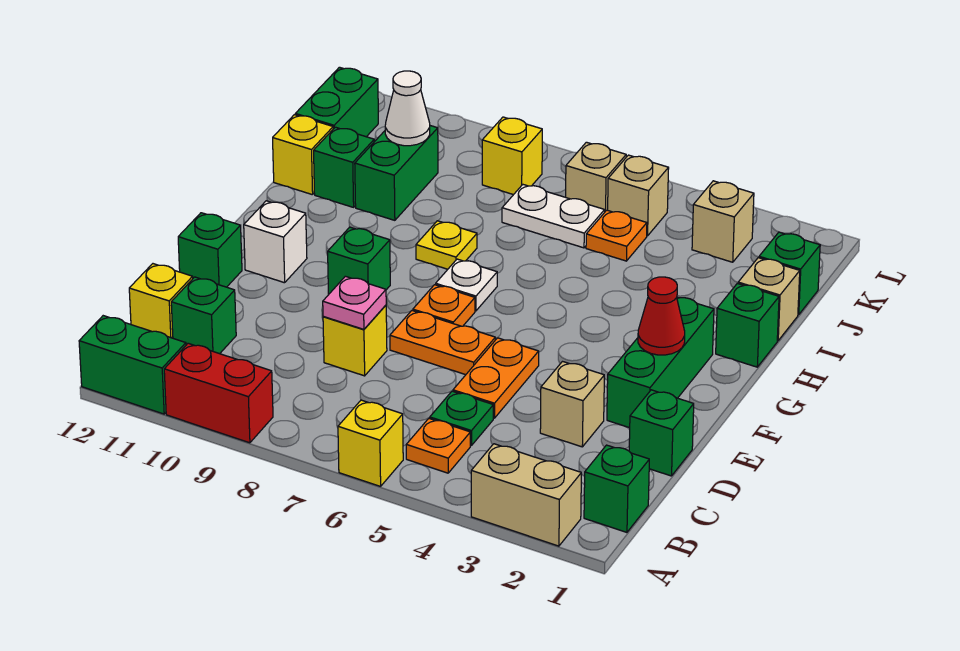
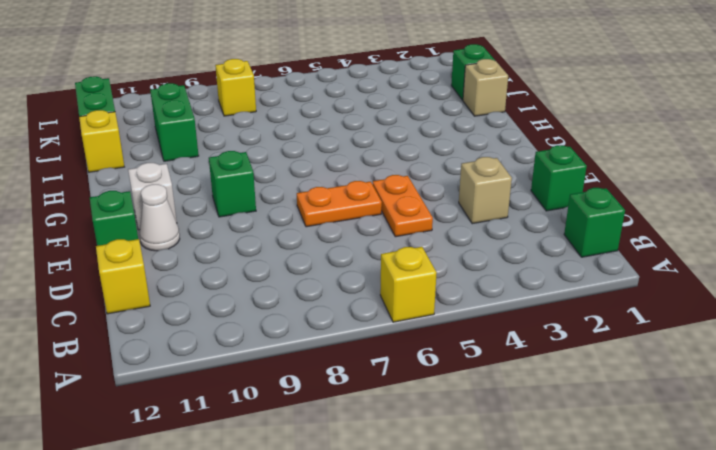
white 1x1 cone [140,184,180,251] -> white 1x1 cone moved to [385,71,430,146]
none -> tan 1x2 brick [471,444,581,546]
none -> red 1x2 brick [164,343,273,443]
none -> green 1x2 brick [79,316,186,414]
none -> orange 1x1 plate [406,418,470,473]

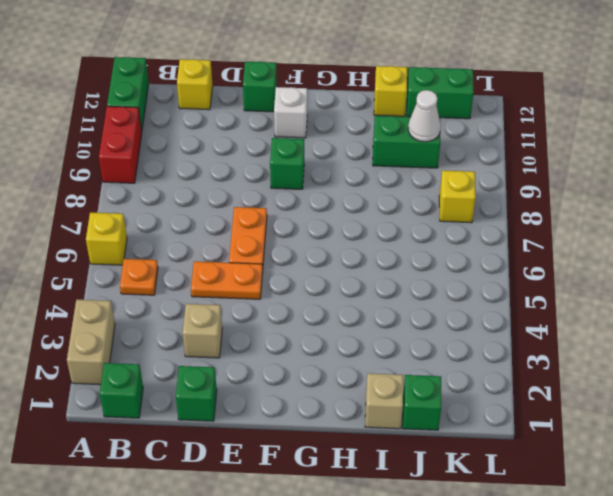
none -> green 1x1 plate [430,391,493,446]
none -> green 1x1 brick [171,277,236,354]
none -> yellow 1x1 brick [323,305,387,376]
none -> green 1x3 brick [607,297,714,428]

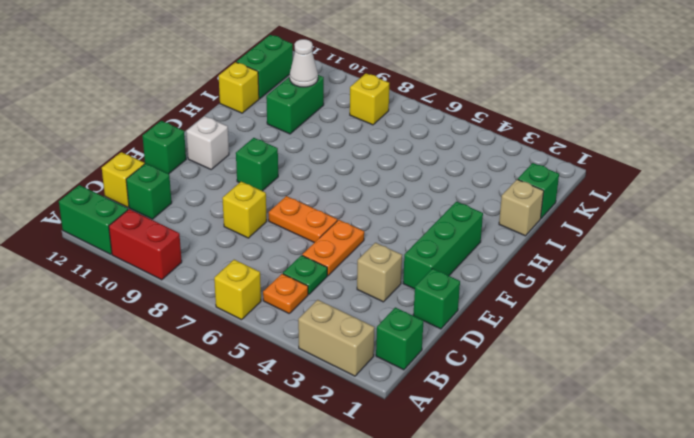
none -> orange 1x1 plate [413,285,475,326]
none -> white 1x1 plate [436,259,497,311]
none -> green 1x1 brick [716,283,779,367]
none -> yellow 1x1 plate [416,221,477,269]

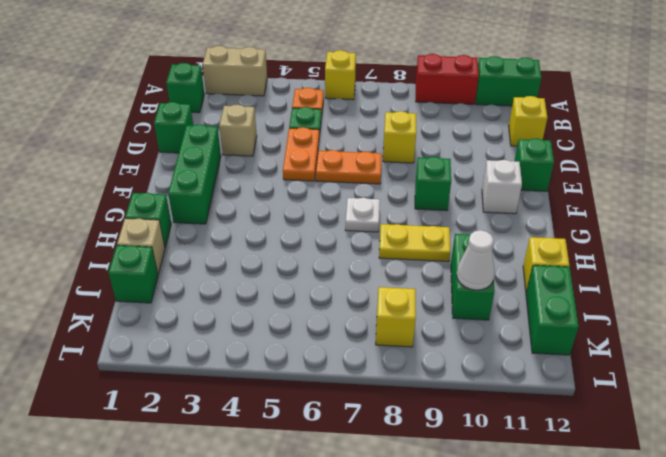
yellow 1x2 plate [379,224,450,261] -> yellow 1x1 plate [416,221,477,269]
none -> green 1x1 brick [171,277,236,354]
none -> orange 1x1 plate [413,285,475,326]
none -> green 1x1 brick [314,127,374,207]
none -> orange 1x1 plate [586,210,647,261]

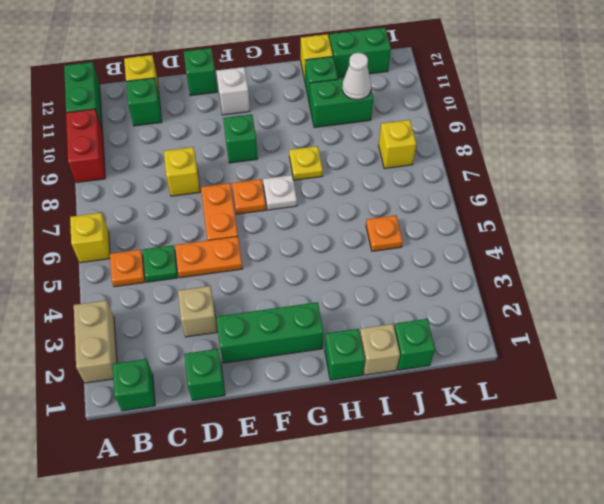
none -> white 1x2 plate [502,185,605,248]
none -> tan 1x1 brick [692,181,754,262]
none -> tan 1x1 brick [608,155,669,236]
none -> tan 1x1 brick [566,142,626,211]

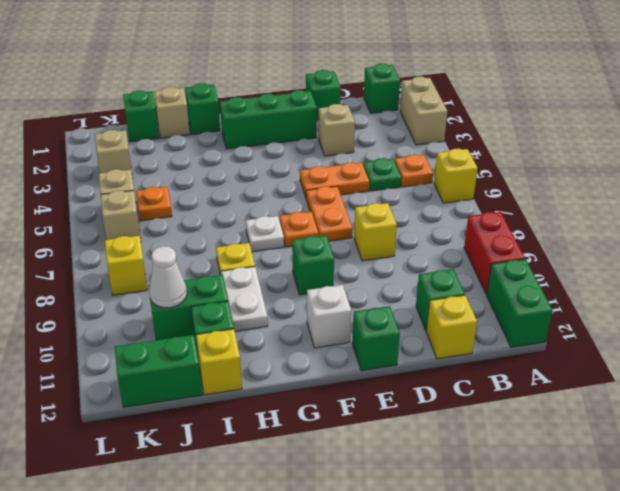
white 1x2 plate [221,267,268,331] -> white 1x2 plate moved to [502,185,605,248]
none -> pink 1x1 plate [323,276,386,329]
none -> red 1x1 cone [638,277,685,355]

